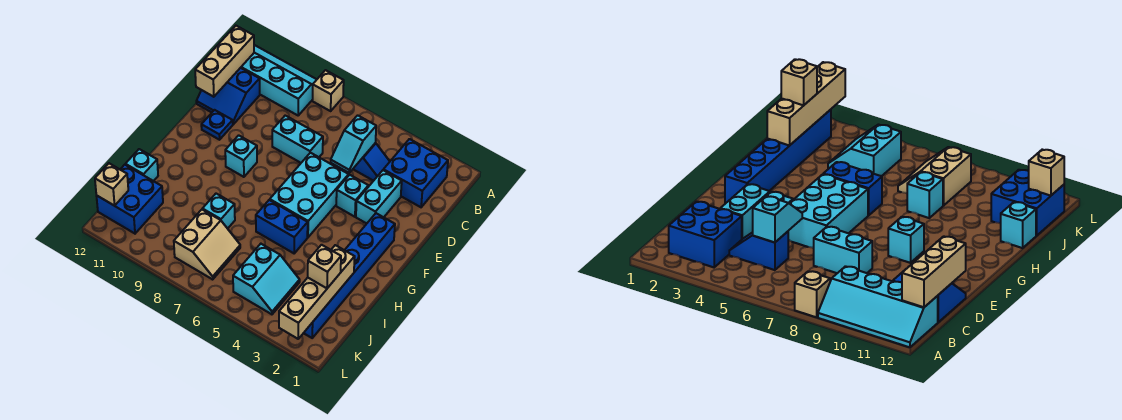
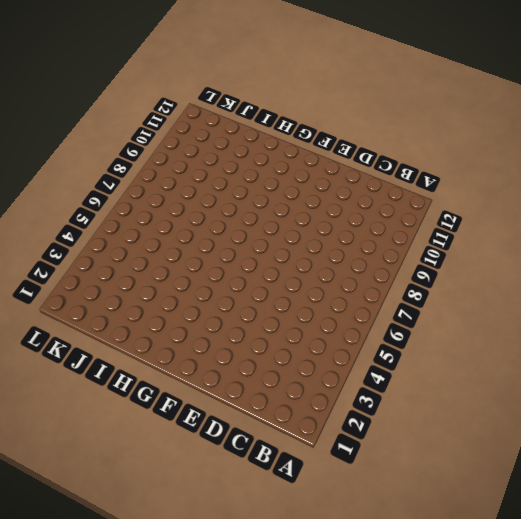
none -> tan 1x1 brick [312,70,344,111]
none -> cyan 2x4 slope [241,45,317,115]
none -> blue 2x2 brick [383,139,448,207]

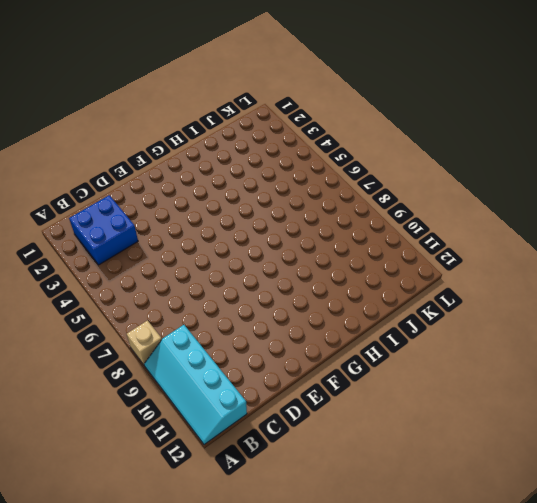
none -> blue 1x2 slope [353,143,390,181]
none -> blue 2x2 slope [196,68,260,124]
none -> cyan 1x2 brick [356,170,402,224]

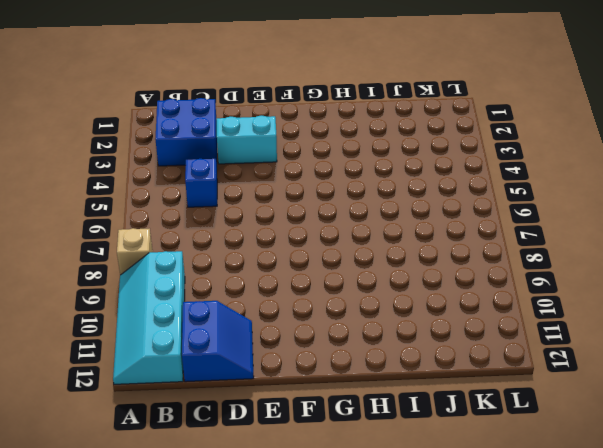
none -> cyan 1x2 brick [272,116,323,163]
none -> cyan 1x1 brick [336,175,368,217]
none -> cyan 2x3 brick [270,153,349,237]

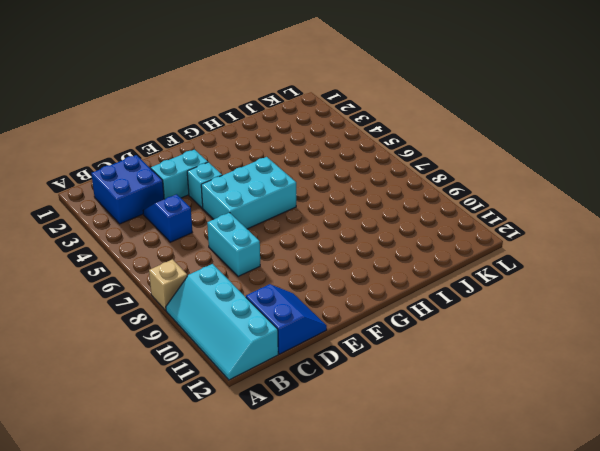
none -> blue 1x1 plate [201,110,233,140]
none -> blue 1x6 brick [304,213,395,338]
none -> cyan 1x1 brick [225,135,257,177]

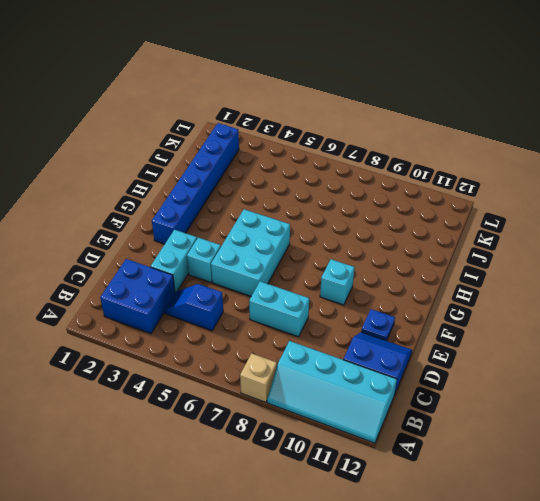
none -> blue 1x2 brick [256,200,308,253]
none -> cyan 1x1 brick [203,194,235,229]
none -> cyan 1x1 brick [125,149,158,181]

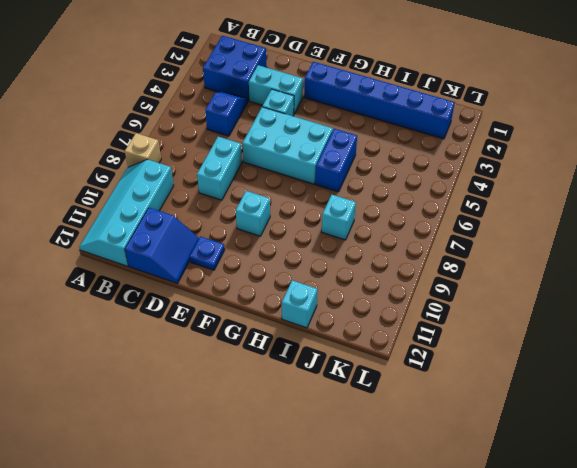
none -> cyan 2x2 slope [233,244,300,314]
none -> tan 2x2 slope [174,209,240,279]
none -> blue 2x2 brick [96,165,163,233]

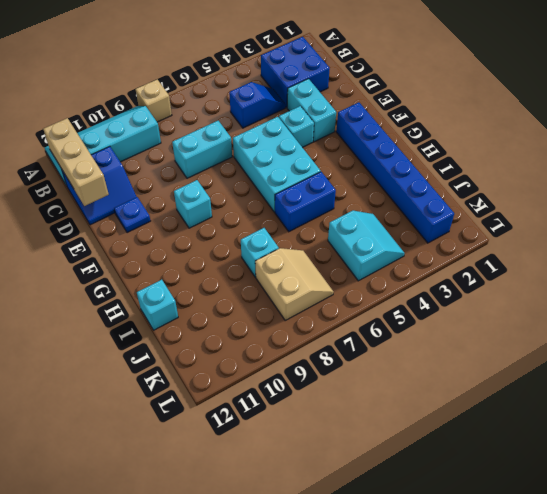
none -> blue 2x2 brick [96,165,163,233]
none -> cyan 1x2 slope [331,115,376,173]
none -> tan 1x4 brick [279,245,355,339]

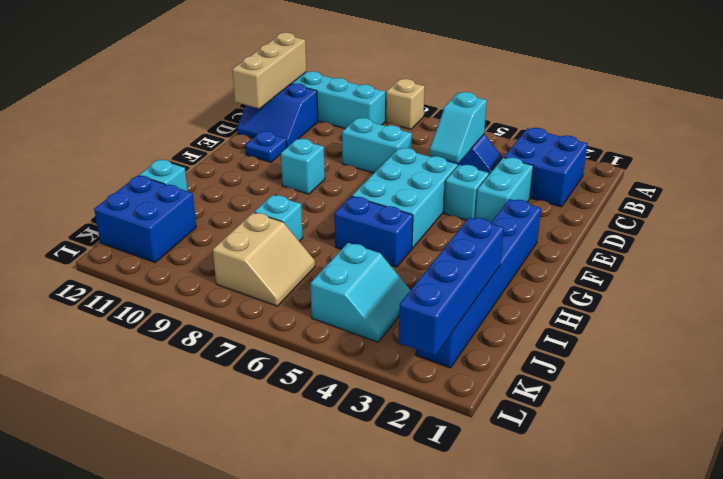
blue 1x4 brick [399,217,504,356] -> tan 1x4 brick [279,245,355,339]
none -> tan 1x1 brick [95,163,128,206]
none -> tan 1x1 brick [308,245,341,288]

